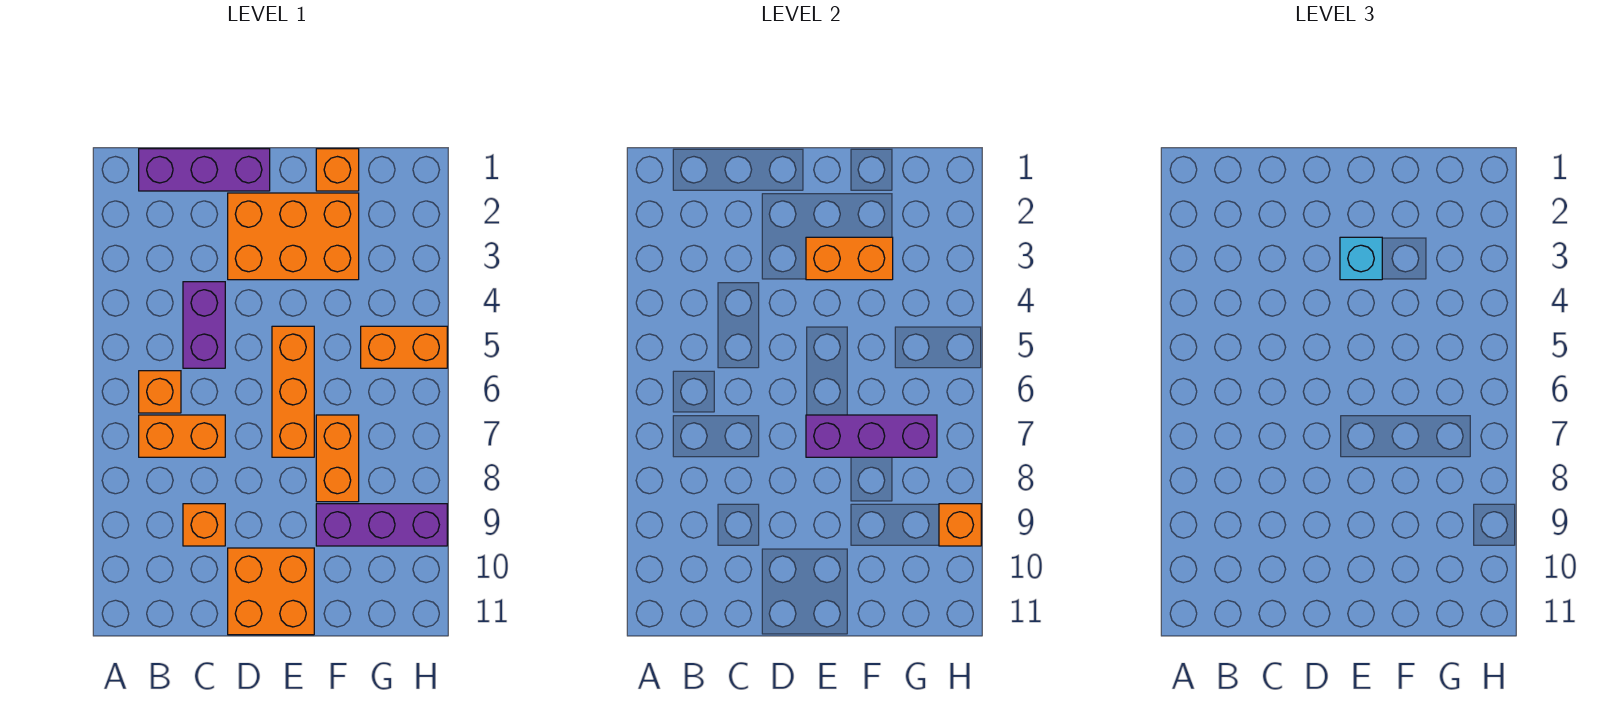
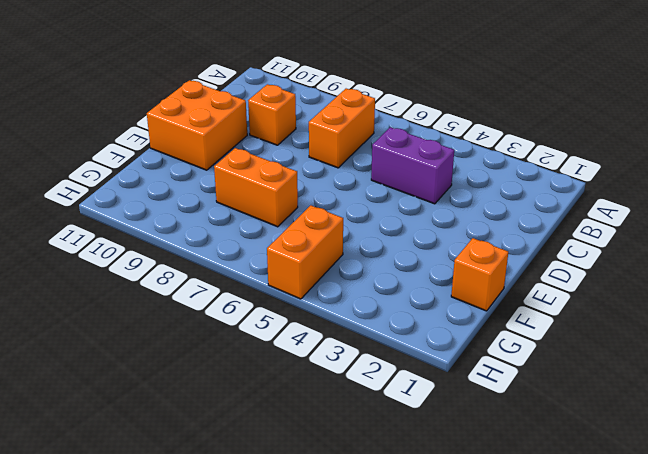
none -> purple 1x3 brick [139,149,270,191]
none -> orange 1x1 brick [139,371,181,413]
none -> orange 2x3 brick [228,193,359,280]

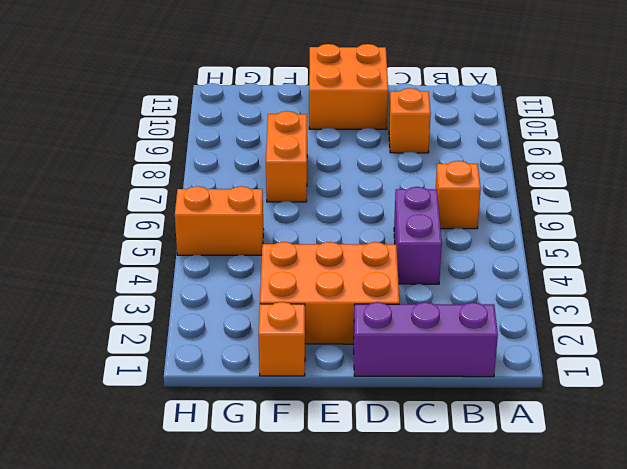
none -> orange 1x2 brick [139,415,225,457]
none -> orange 1x3 brick [272,326,314,457]
none -> purple 1x3 brick [316,504,447,546]

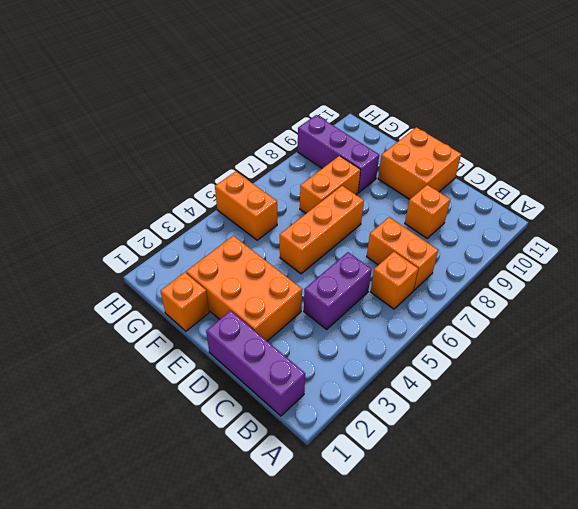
none -> orange 1x2 brick [806,237,893,280]
none -> purple 1x3 brick [806,415,937,457]
none -> orange 1x1 brick [939,504,981,546]

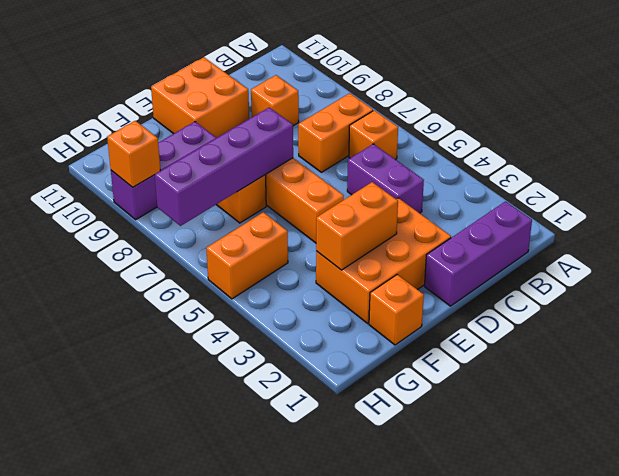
purple 1x4 brick [155,107,293,226] -> purple 1x3 brick [806,415,937,457]
none -> cyan 1x1 brick [1340,237,1382,280]

